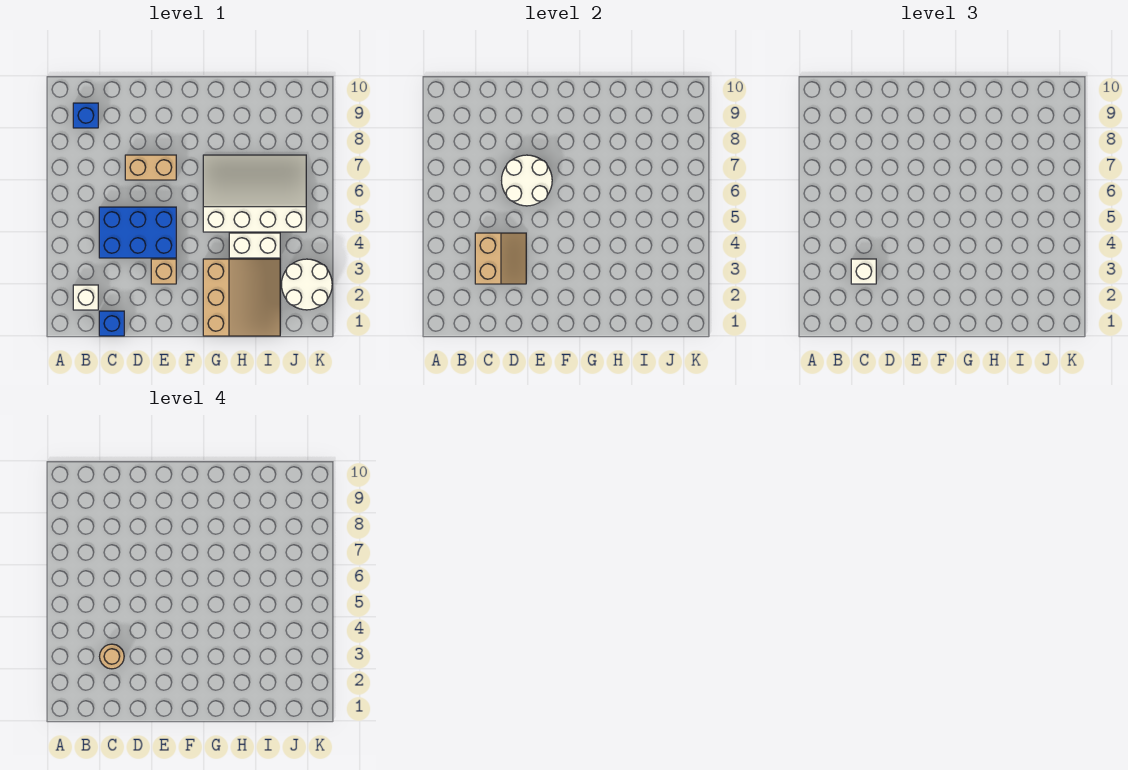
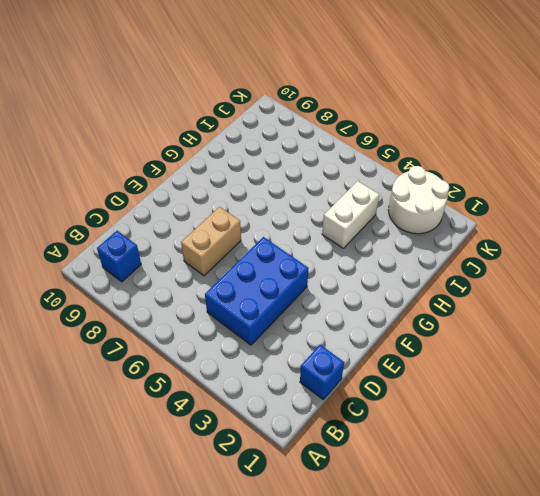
none -> white 1x1 brick [73,285,98,310]
none -> tan 1x1 brick [151,259,176,284]
none -> tan 3x3 slope [203,259,280,336]

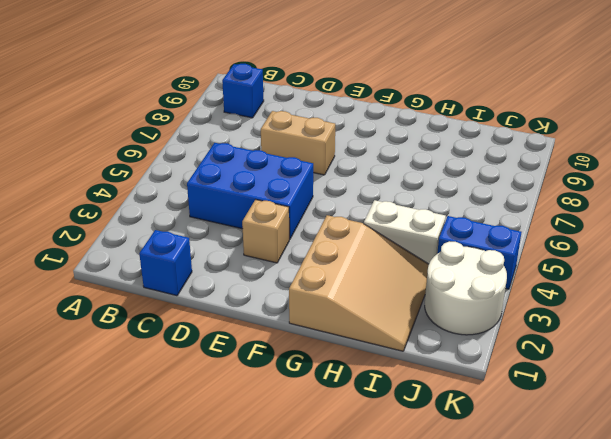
blue 1x2 brick [437,216,521,289] -> none
none -> white 1x1 brick [73,285,98,310]
none -> white 3x4 slope [203,155,306,232]
none -> tan 2x2 slope [475,233,526,284]

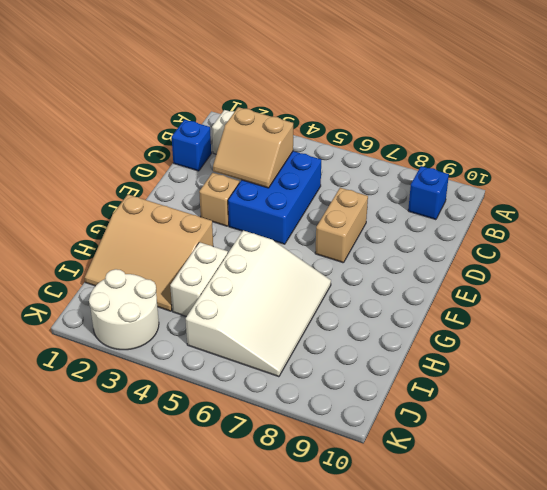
none -> white 2x2 round brick [502,155,552,206]
none -> white 1x1 brick [851,259,876,284]
none -> tan 1x1 round brick [100,644,124,669]

